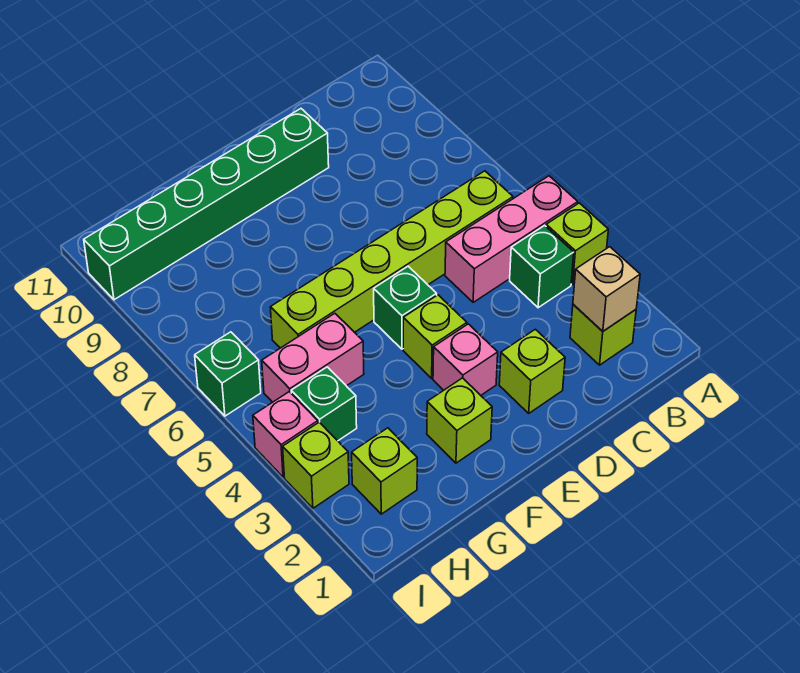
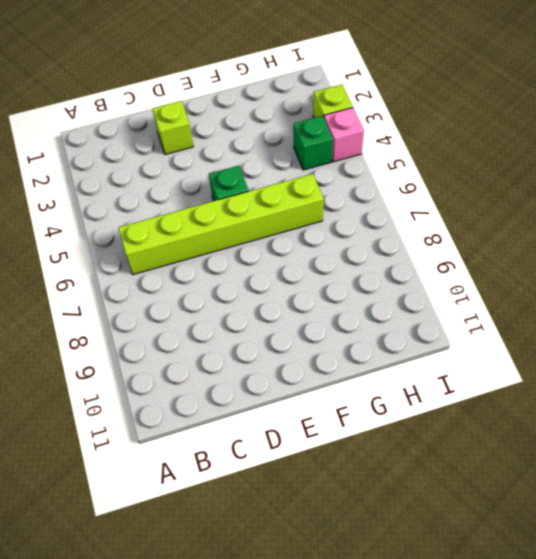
none -> lime 1x1 brick [546,203,608,284]
none -> pink 1x3 brick [445,176,578,302]
none -> lime 1x1 brick [570,304,636,365]

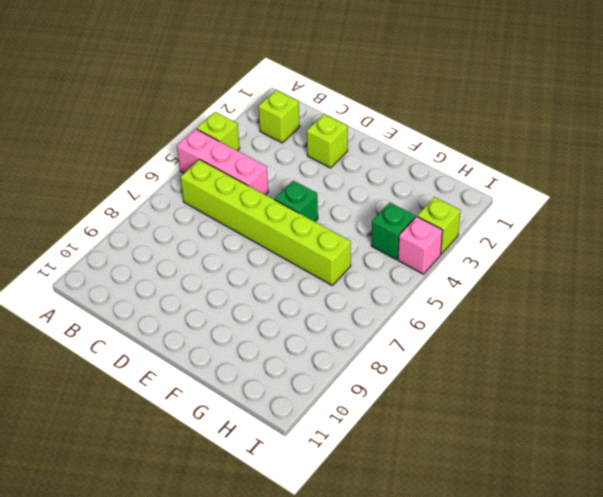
none -> green 1x1 brick [510,226,574,308]
none -> green 1x6 brick [84,109,329,300]
none -> pink 1x1 brick [433,324,498,395]

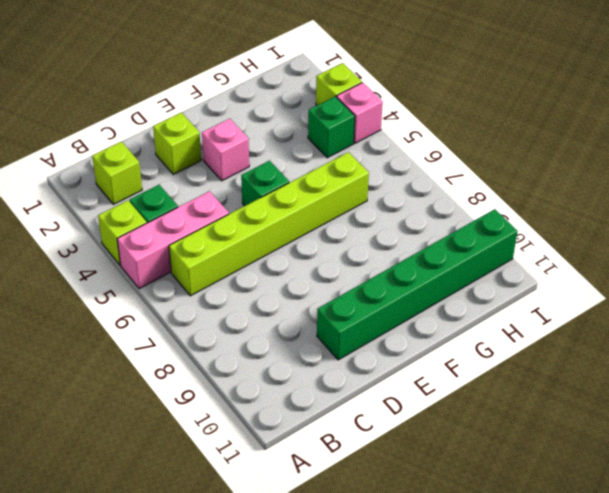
none -> lime 1x1 brick [403,295,467,378]
none -> lime 1x1 brick [427,378,492,463]
none -> pink 1x2 brick [262,313,364,402]

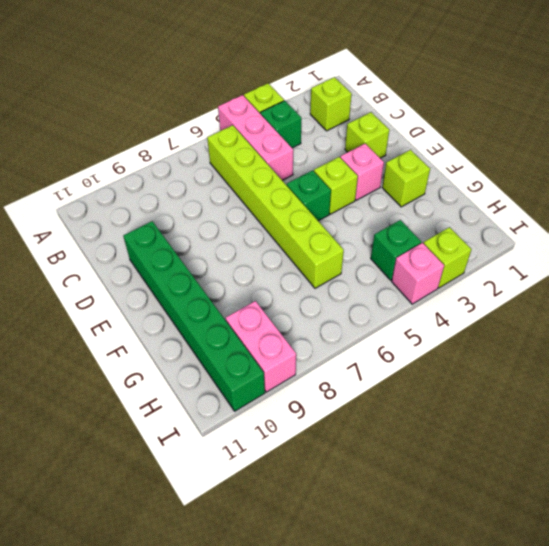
pink 1x2 brick [226,301,296,392] -> pink 1x2 brick moved to [262,313,364,402]
none -> lime 1x1 brick [352,428,417,514]
none -> green 1x1 brick [195,332,261,416]
none -> tan 1x1 brick [573,247,640,331]

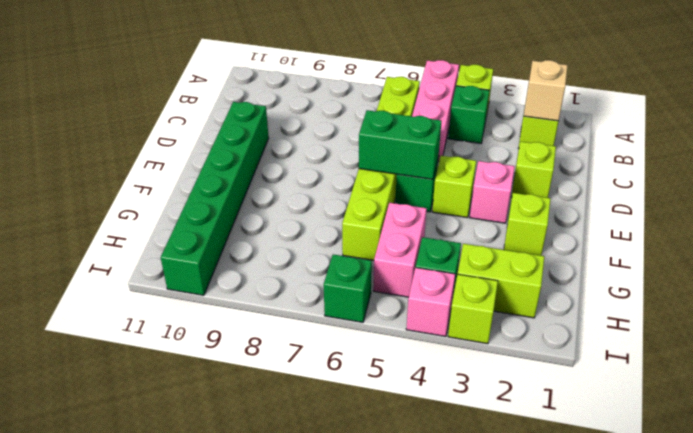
green 1x2 brick [359,110,441,179] -> none
lime 1x2 brick [458,244,544,318] -> lime 1x1 brick [352,428,417,514]

